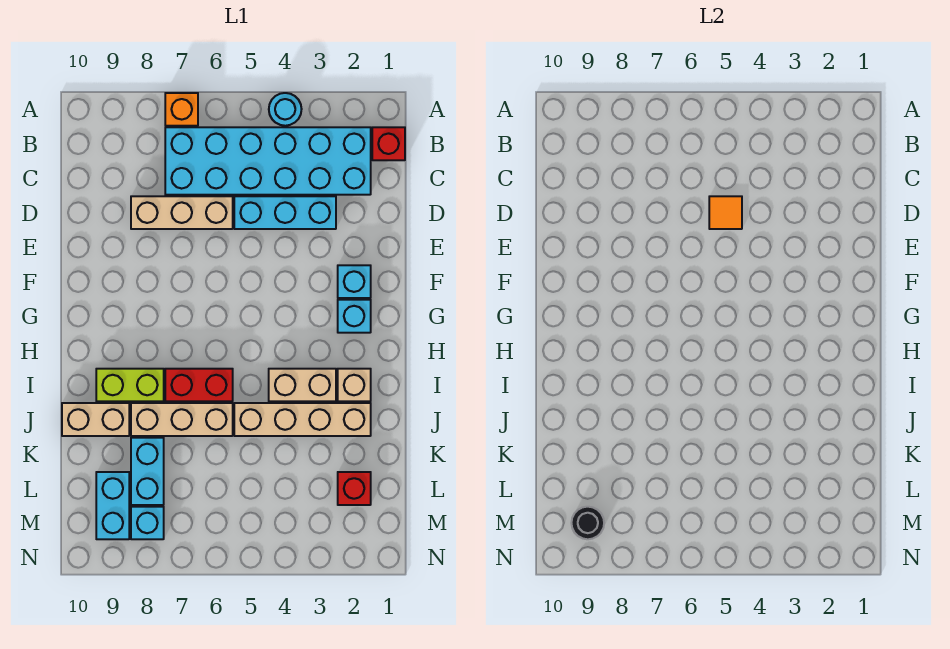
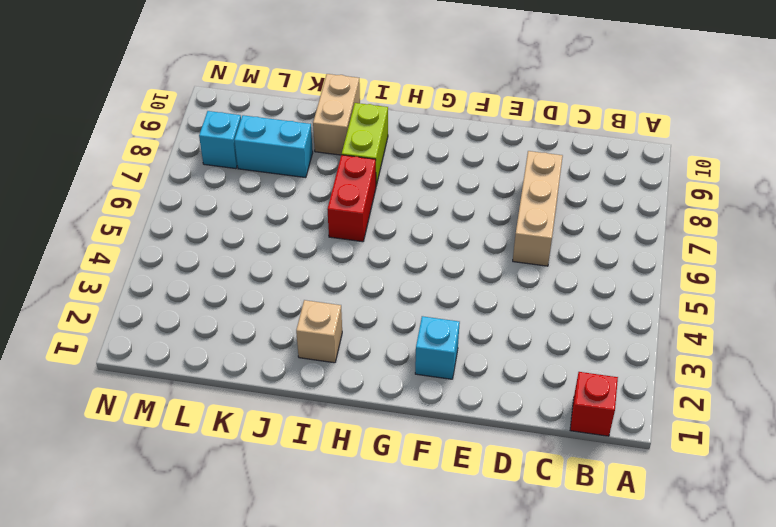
none -> cyan 1x1 round brick [269,93,302,126]
none -> orange 1x1 brick [165,93,198,126]
none -> cyan 2x6 brick [165,127,371,195]

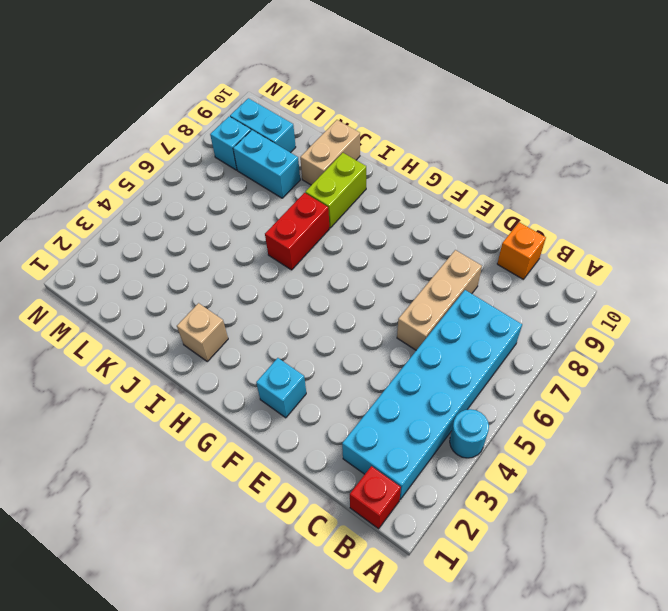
orange 1x1 brick [497,222,546,279] -> orange 1x1 brick moved to [165,93,198,126]
none -> cyan 1x3 brick [234,196,336,229]
none -> cyan 1x1 brick [338,300,371,333]
none -> tan 1x2 brick [269,369,336,401]

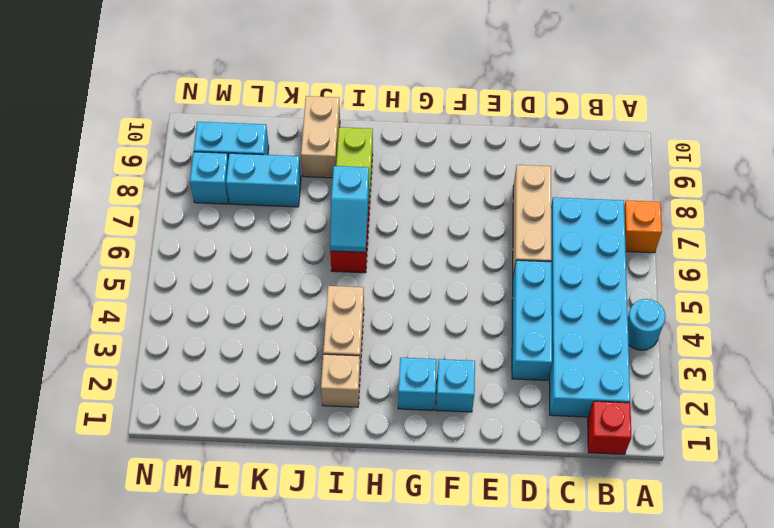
cyan 1x2 slope [330,166,369,252] -> none
none -> tan 1x4 brick [234,403,371,436]
none -> tan 1x3 brick [131,403,233,436]
none -> red 1x1 brick [338,472,371,505]

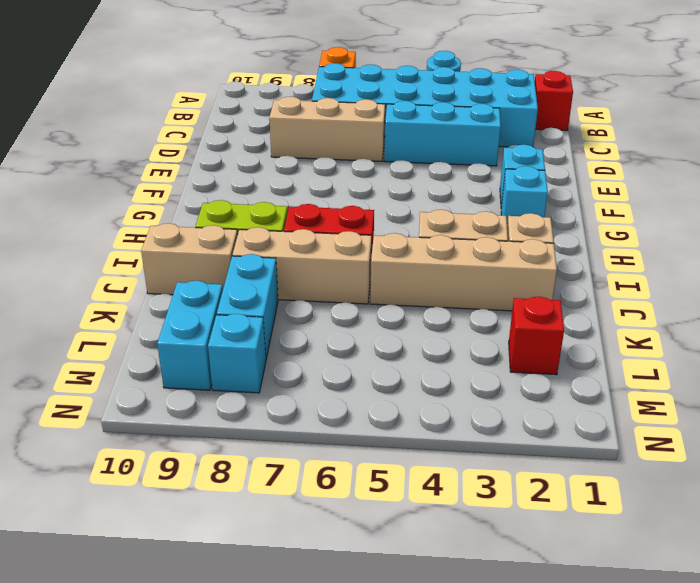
none -> orange 1x1 tile [709,196,742,229]
none -> black 1x1 round brick [571,507,604,539]

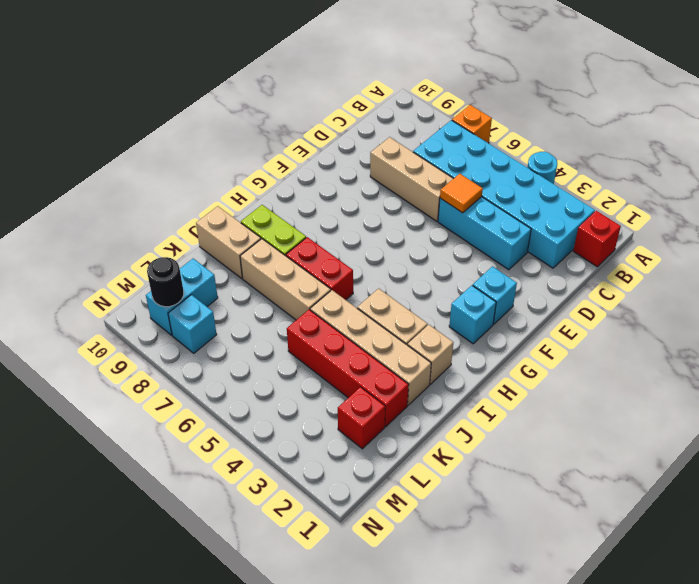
red 1x4 brick [287,310,409,427] -> none
none -> cyan 1x2 brick [131,438,164,505]

